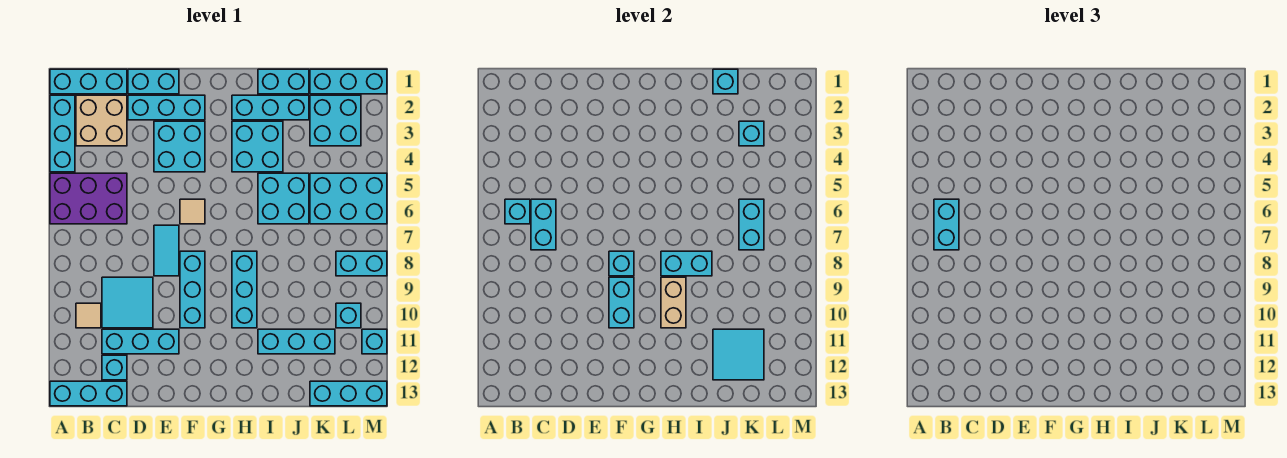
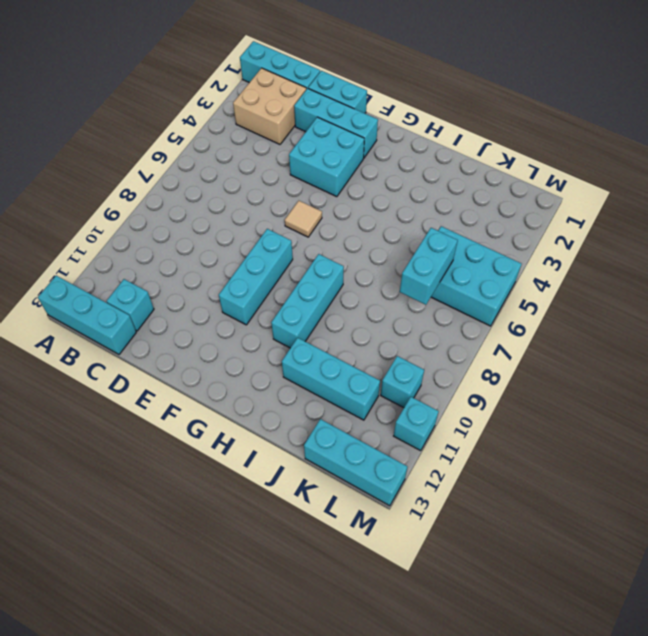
none -> cyan 1x3 brick [50,95,75,172]
none -> purple 2x3 brick [50,173,127,224]
none -> tan 1x1 tile [76,303,101,328]
none -> cyan 2x2 tile [102,277,153,328]

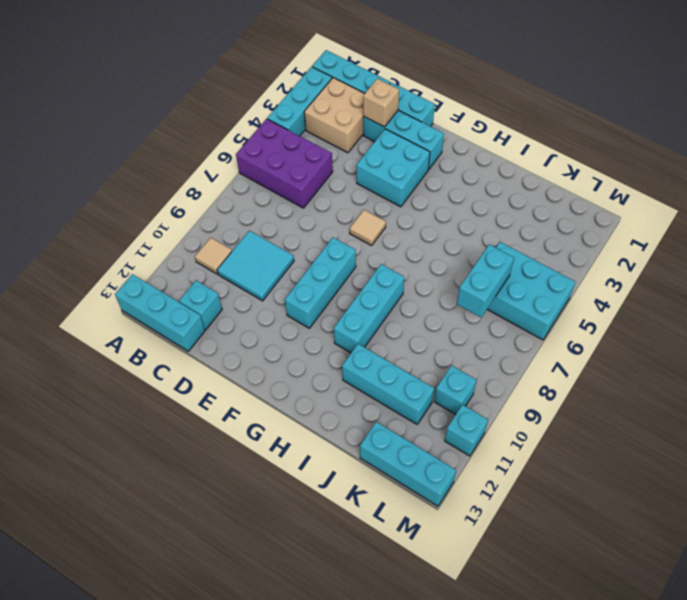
tan 1x1 brick [363,79,399,127] -> none
none -> cyan 1x3 brick [102,329,179,354]
none -> cyan 1x2 tile [154,225,179,276]
none -> cyan 1x3 brick [232,95,309,120]
none -> cyan 2x2 brick [232,121,283,172]

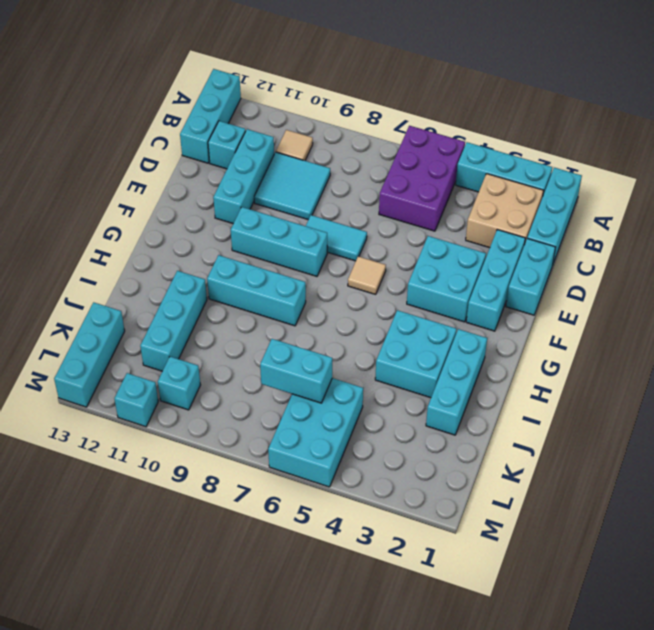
none -> cyan 1x2 brick [258,69,309,94]
none -> cyan 2x2 brick [258,173,309,224]
none -> cyan 1x3 brick [310,69,387,94]
none -> cyan 2x2 brick [310,95,361,146]

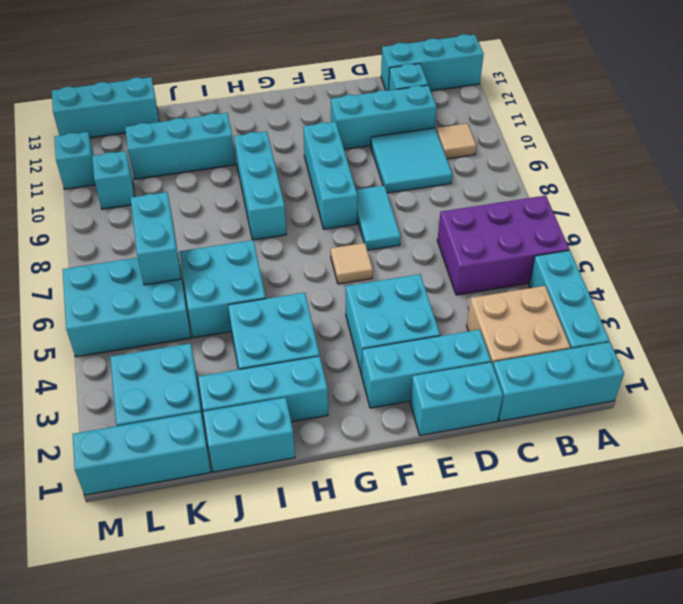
none -> cyan 1x2 brick [336,251,387,276]
none -> cyan 1x1 brick [505,199,530,224]
none -> cyan 1x2 brick [531,199,556,250]
none -> cyan 1x1 brick [609,251,634,276]

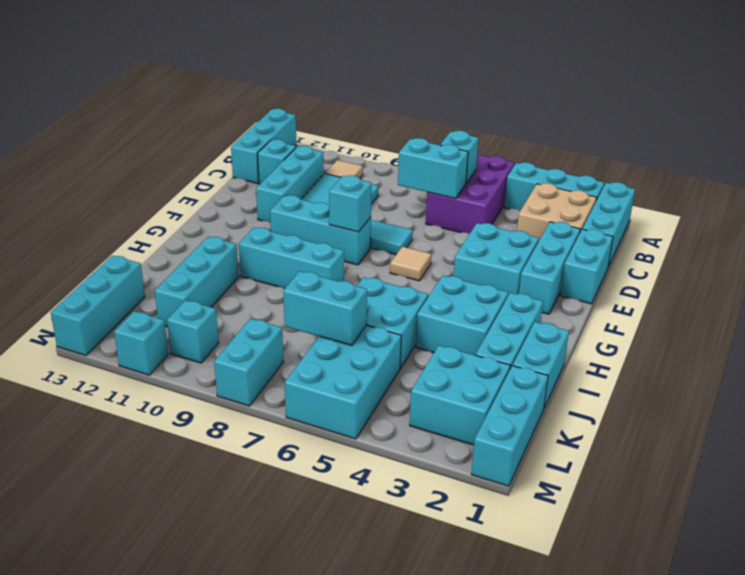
none -> cyan 1x2 brick [609,277,634,328]
none -> cyan 1x2 brick [661,251,712,276]
none -> tan 1x2 brick [661,277,686,328]
none -> cyan 1x1 brick [713,69,738,94]

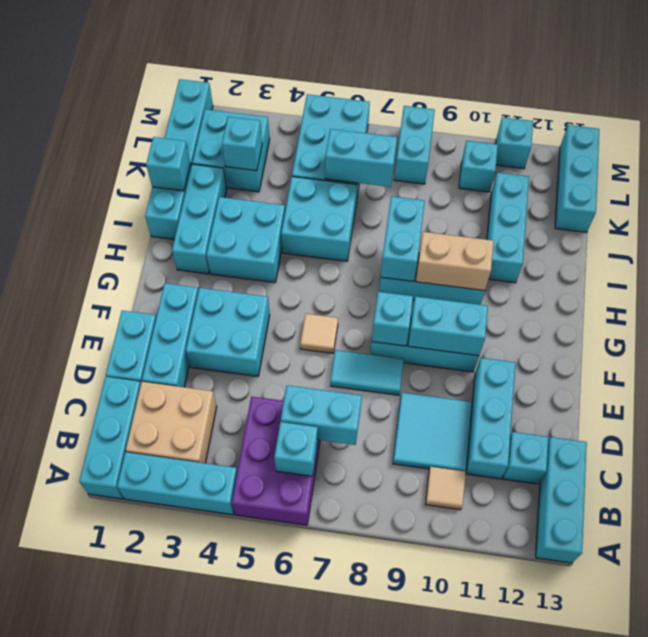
none -> cyan 2x2 tile [713,329,764,380]
none -> cyan 1x2 brick [934,199,959,250]

